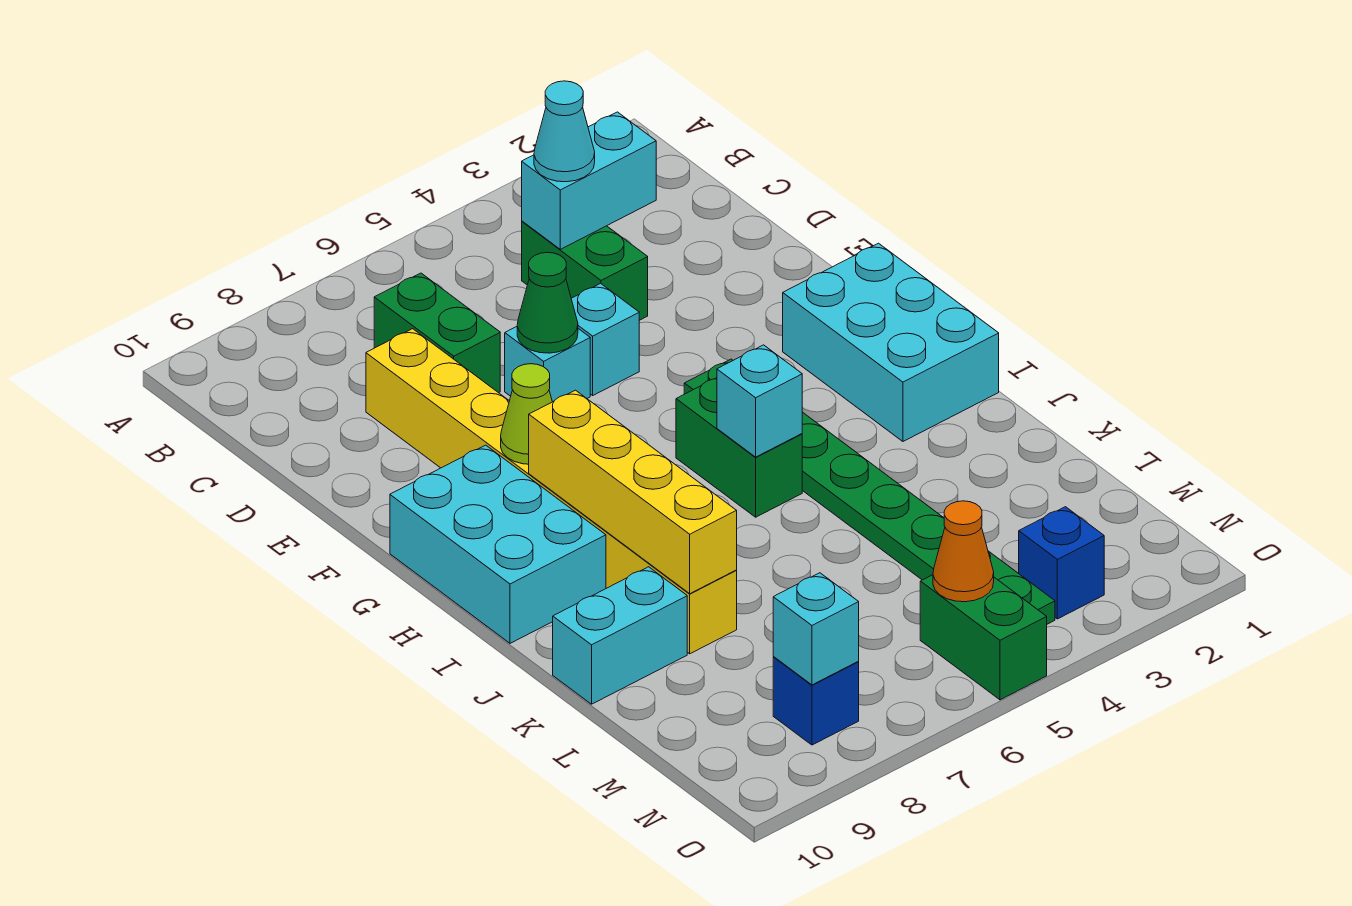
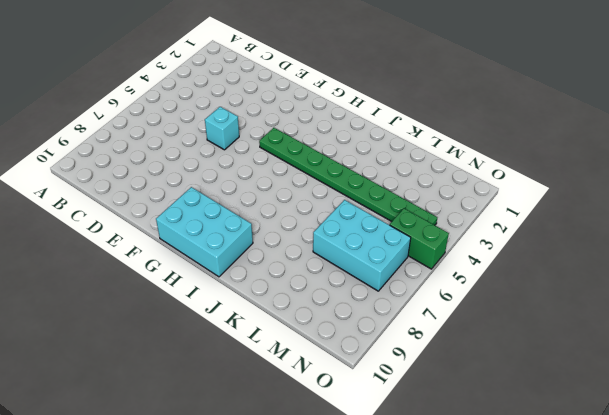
cyan 2x3 brick [313,200,411,291] -> cyan 2x3 brick moved to [783,243,999,441]
none -> green 1x2 brick [522,221,648,320]
none -> green 1x2 brick [374,273,500,393]
none -> yellow 1x8 brick [366,329,737,654]

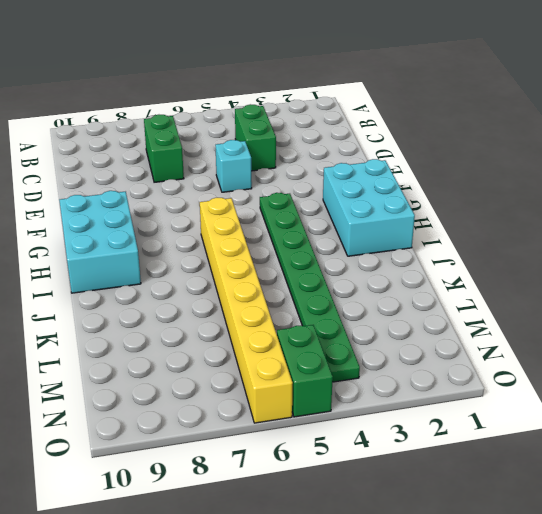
yellow 1x8 brick [200,198,293,423] -> yellow 1x8 brick moved to [366,329,737,654]
none -> cyan 1x1 brick [505,327,590,402]
none -> green 1x2 brick [676,378,802,517]
none -> cyan 1x2 brick [553,567,687,704]

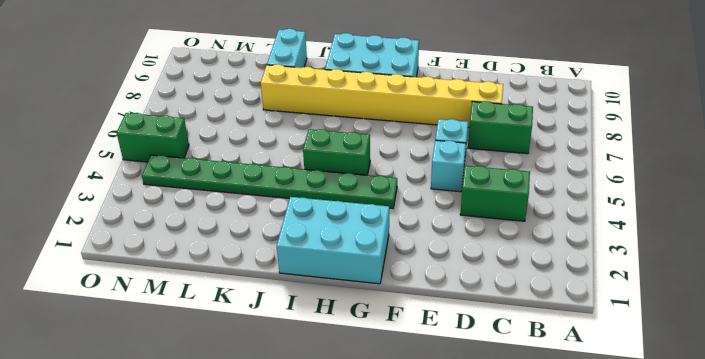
none -> blue 1x1 brick [1019,507,1104,619]
none -> blue 1x1 brick [773,657,859,745]
none -> cyan 1x2 brick [522,112,656,249]

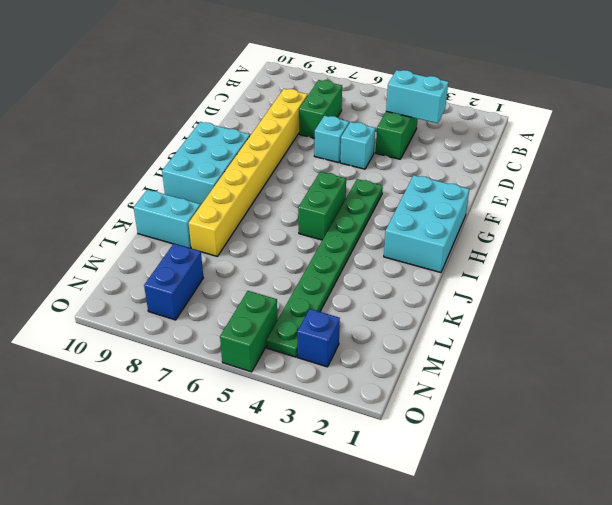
blue 1x2 brick [144,244,203,320] -> blue 1x1 brick [773,657,859,745]
none -> green 1x1 cone [517,252,578,353]
none -> lime 1x1 cone [501,364,552,464]
none -> yellow 1x4 brick [529,390,737,594]

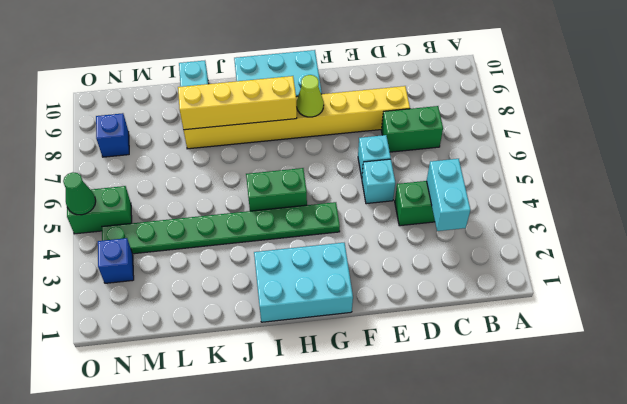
green 1x1 cone [63,172,96,215] -> green 1x1 cone moved to [517,252,578,353]
none -> cyan 1x1 brick [717,345,802,457]
none -> orange 1x1 cone [933,501,994,602]
none -> cyan 1x1 brick [773,573,859,685]

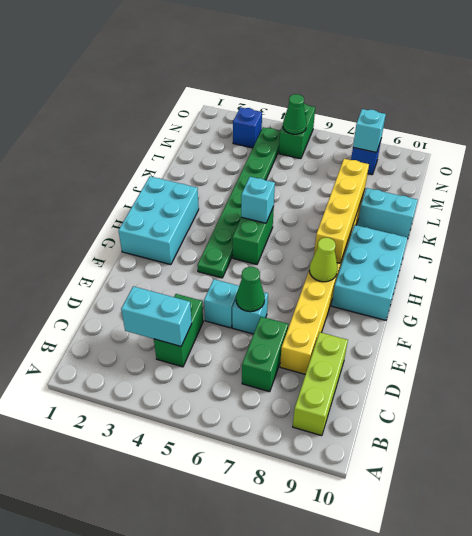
lime 1x3 brick [293,332,348,436] -> none
green 1x1 cone [283,94,307,134] -> orange 1x1 cone [933,501,994,602]
none -> cyan 1x1 cone [534,81,595,182]

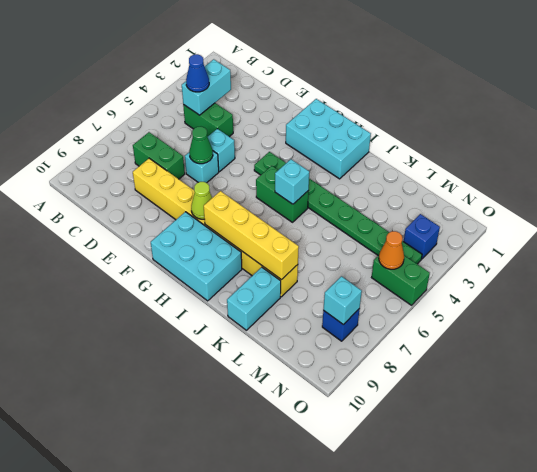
blue 1x1 cone [186,54,209,92] -> cyan 1x1 cone [534,81,595,182]

